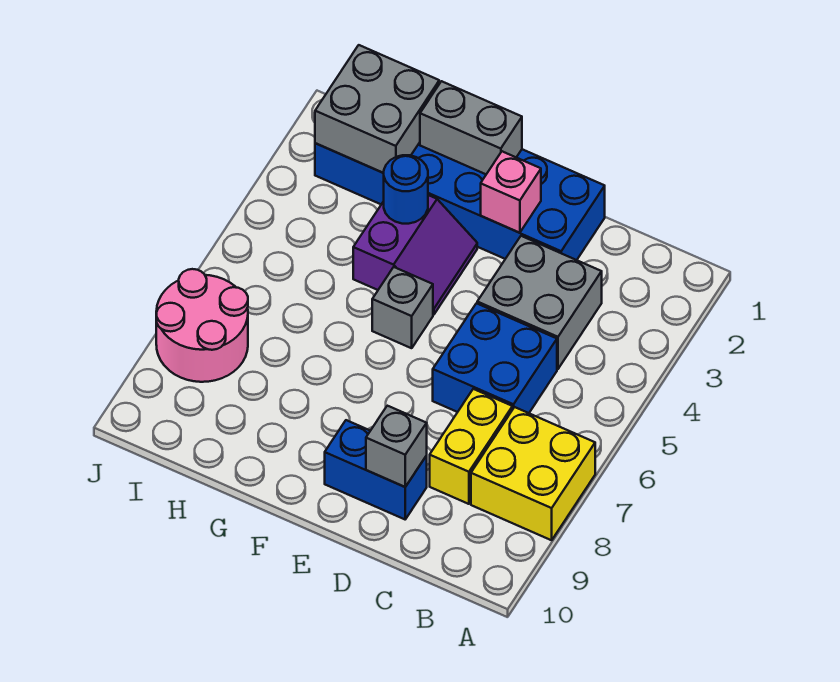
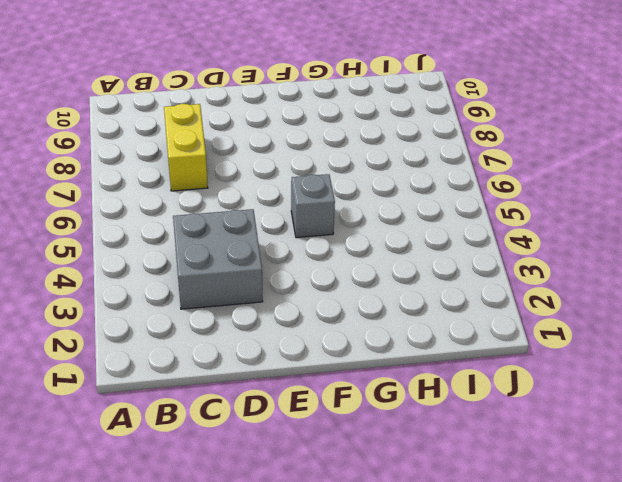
none -> yellow 2x2 brick [471,407,595,540]
none -> blue 2x2 brick [433,303,557,413]
none -> blue 2x6 brick [315,143,605,260]

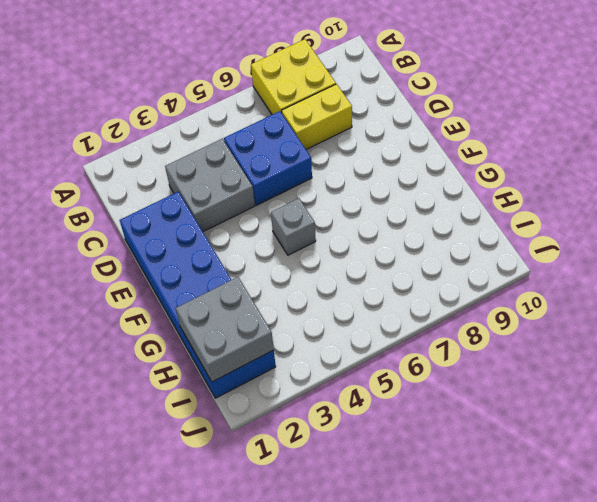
none -> blue 1x2 brick [325,420,427,519]
none -> purple 2x2 slope [353,195,477,315]
none -> pink 2x2 round brick [156,269,248,382]

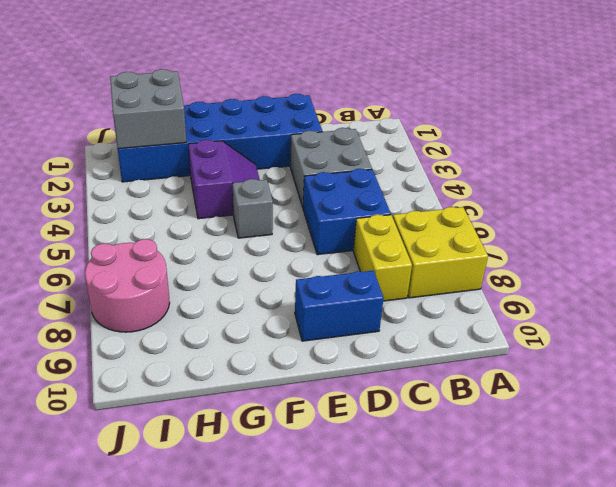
none -> grey 1x1 brick [366,406,427,487]
none -> pink 1x1 brick [481,151,541,233]
none -> grey 1x2 brick [420,81,522,174]

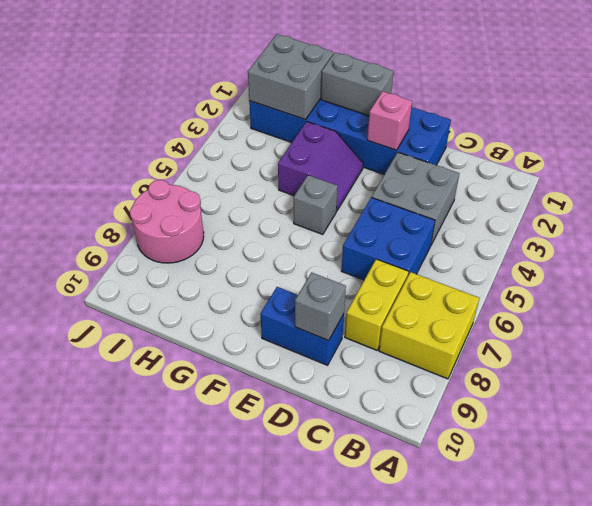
none -> blue 1x1 round brick [384,155,428,224]

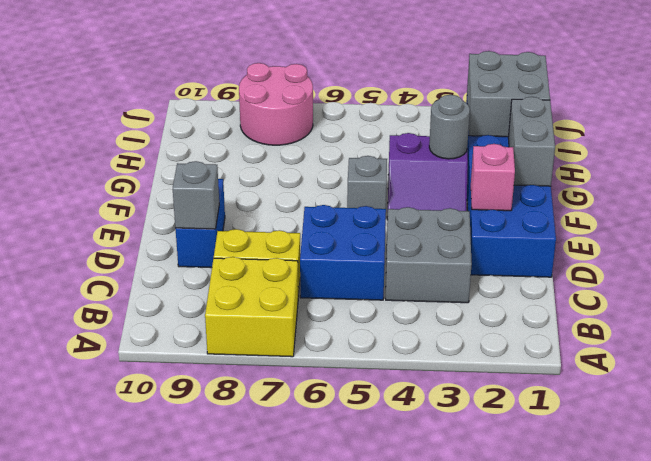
grey 1x1 round brick [429,95,470,159] -> blue 1x1 round brick [384,155,428,224]

